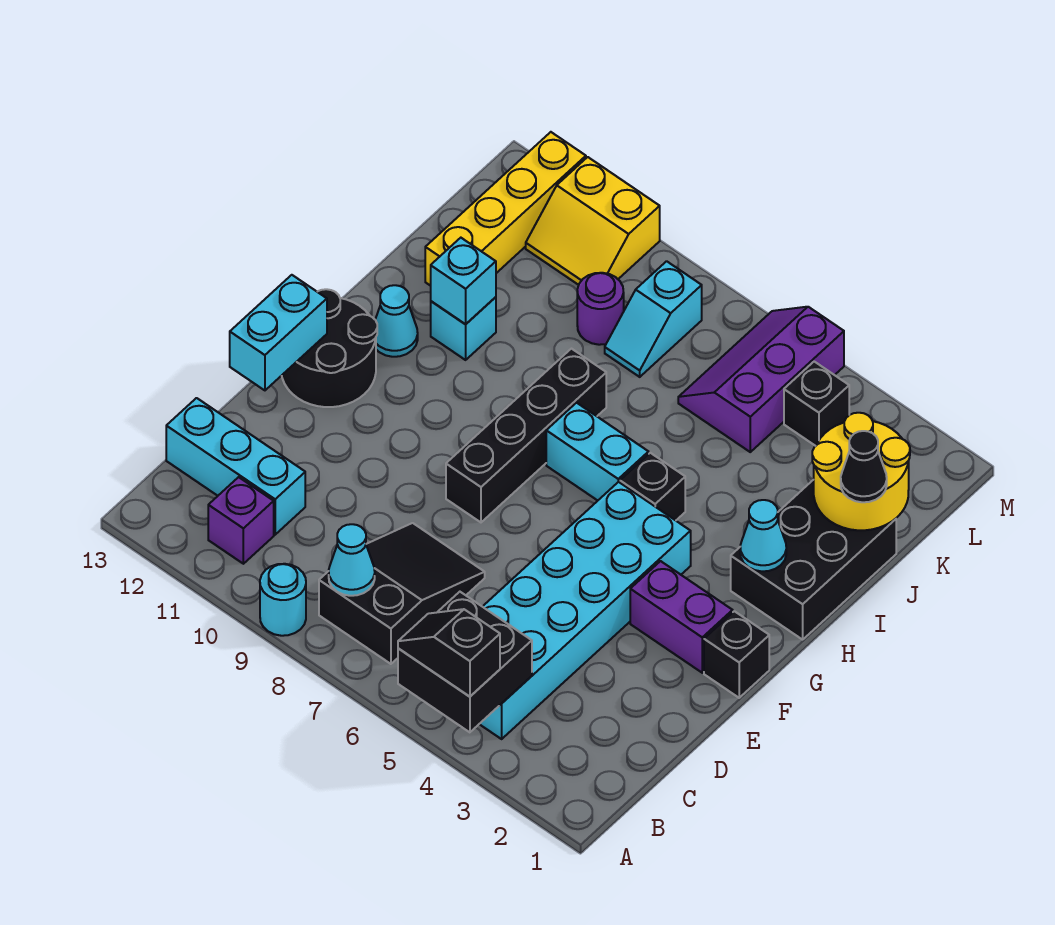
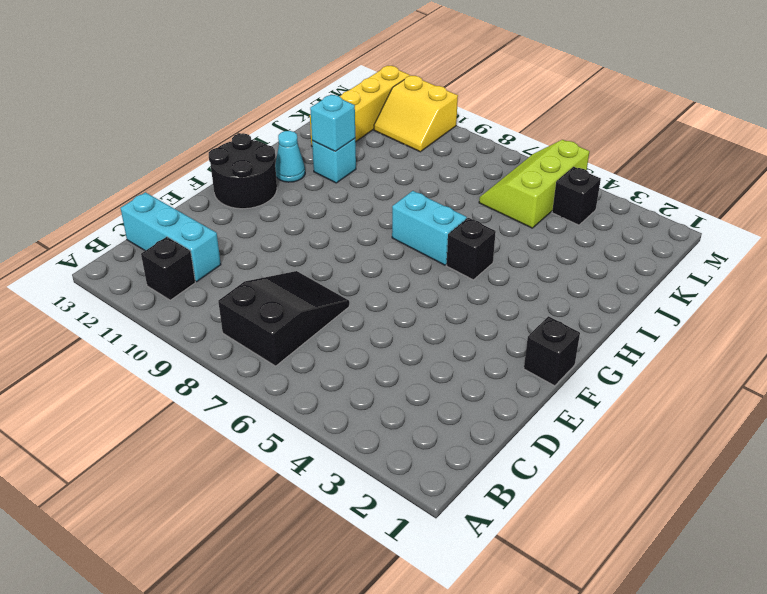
black 1x1 brick [141,237,195,300] -> purple 1x1 brick [208,477,274,564]
lime 2x3 slope [479,140,590,228] -> purple 2x3 slope [678,307,844,452]
none -> cyan 1x1 round brick [260,564,306,636]
none -> cyan 2x6 brick [480,482,691,739]
none -> purple 1x2 brick [630,561,733,673]

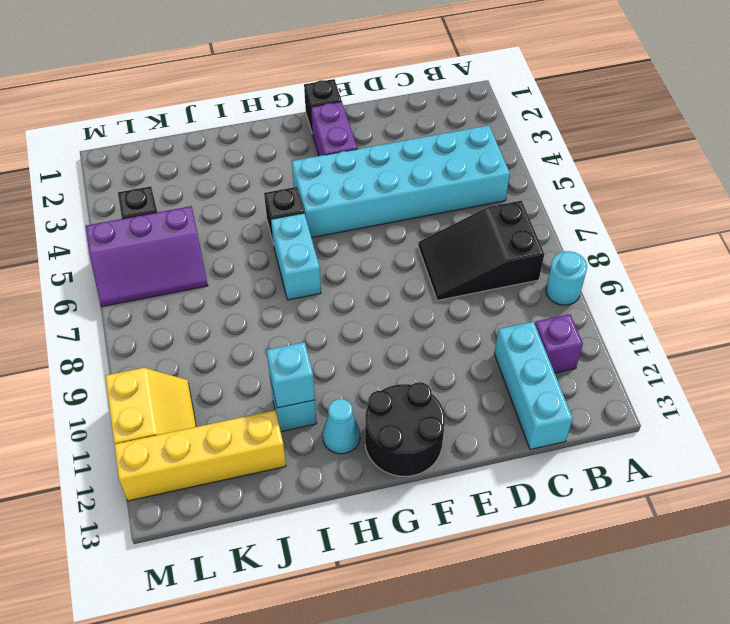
none -> black 1x4 brick [446,349,606,522]
none -> black 2x3 brick [731,480,896,640]
none -> cyan 1x2 slope [605,261,702,377]

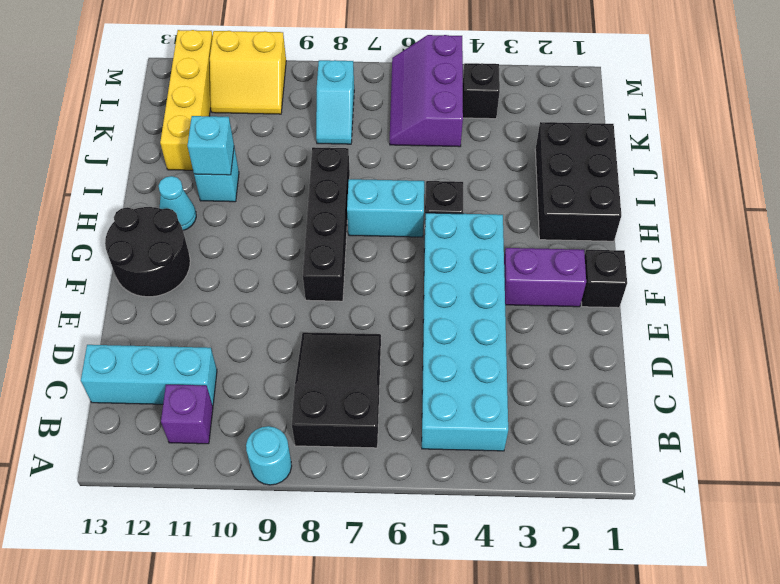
none -> purple 1x1 round brick [577,273,624,345]
none -> black 2x2 brick [398,592,532,732]
none -> cyan 1x1 cone [329,524,375,596]

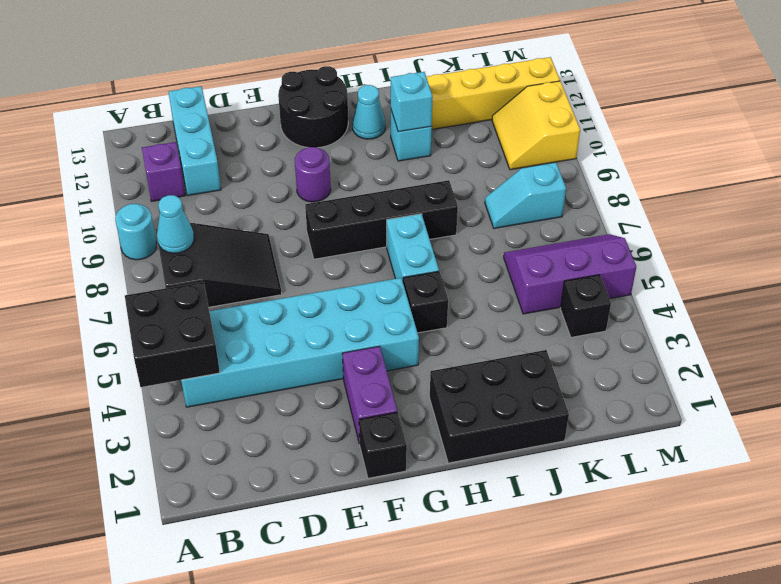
purple 1x1 round brick [295,147,331,202] -> purple 1x1 round brick moved to [577,273,624,345]
none -> cyan 1x2 brick [230,275,327,390]
none -> cyan 1x1 cone [740,500,786,571]
none -> yellow 2x2 round brick [812,413,910,530]

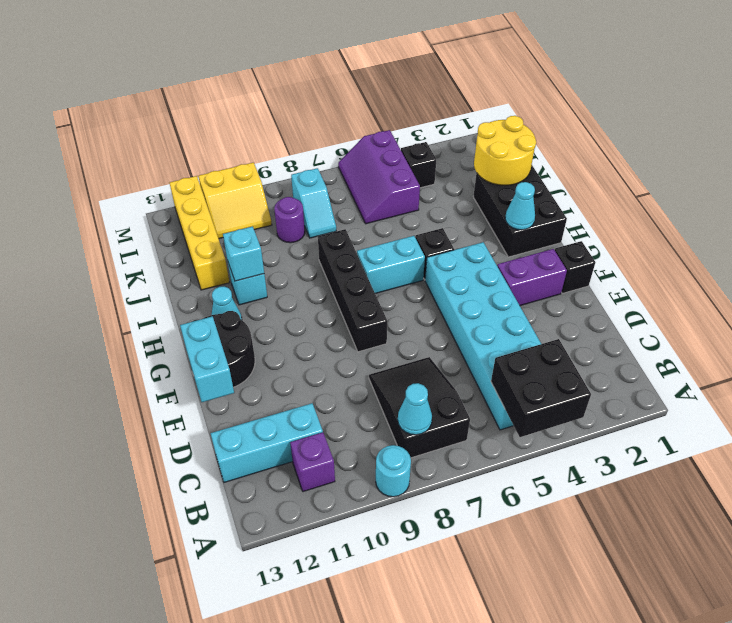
none -> black 1x2 slope [398,609,500,697]
none -> black 1x1 cone [841,431,887,502]

